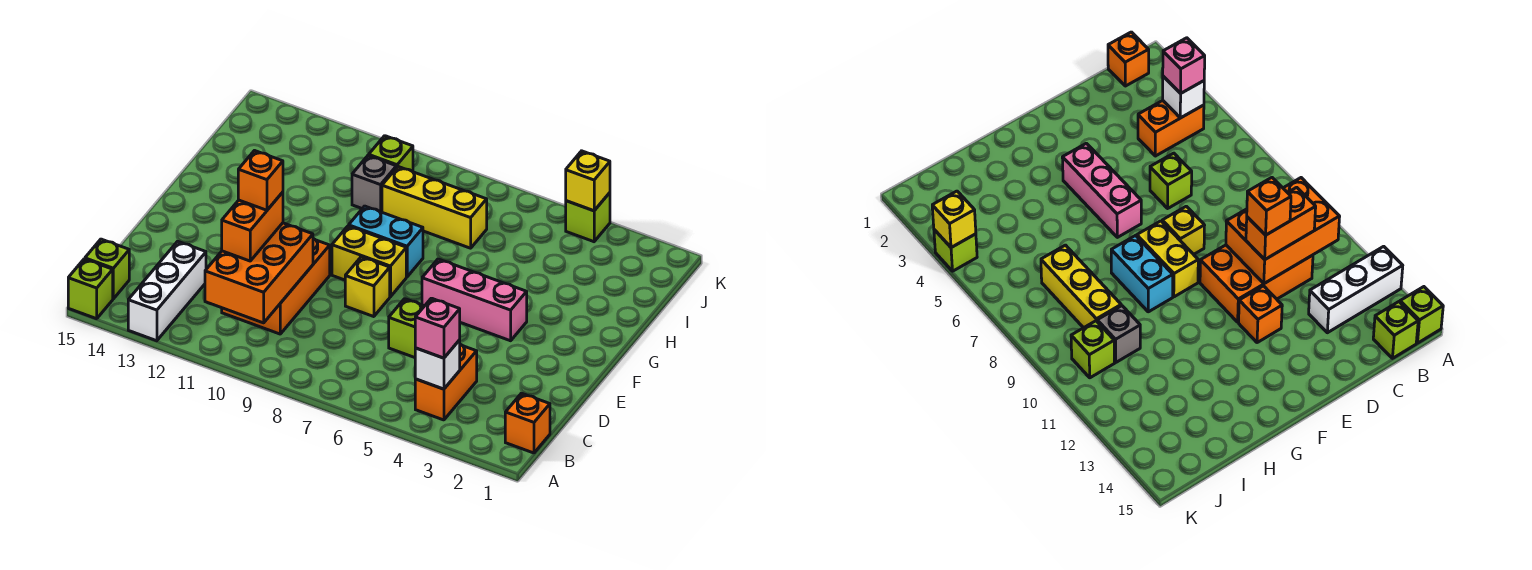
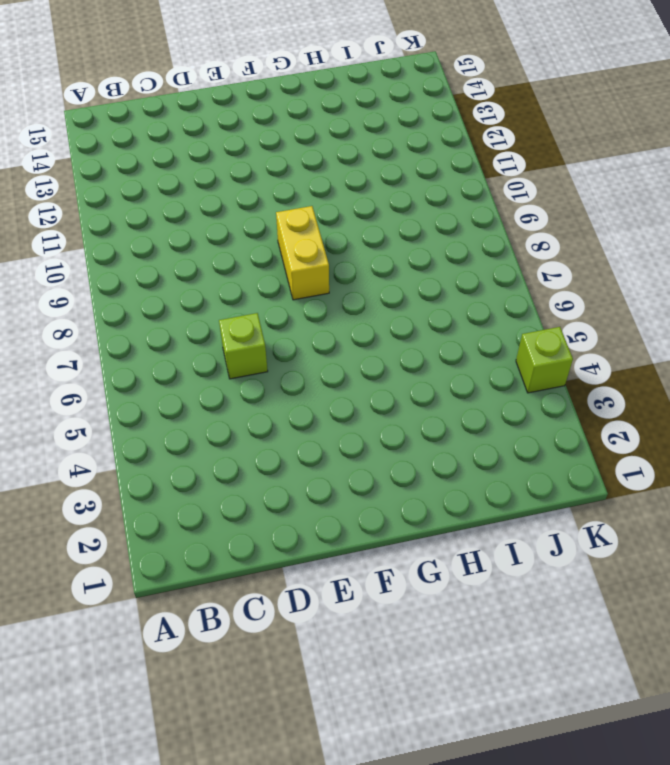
none -> white 1x3 brick [128,241,206,341]
none -> lime 1x1 brick [68,259,113,319]
none -> orange 1x1 brick [505,393,550,453]

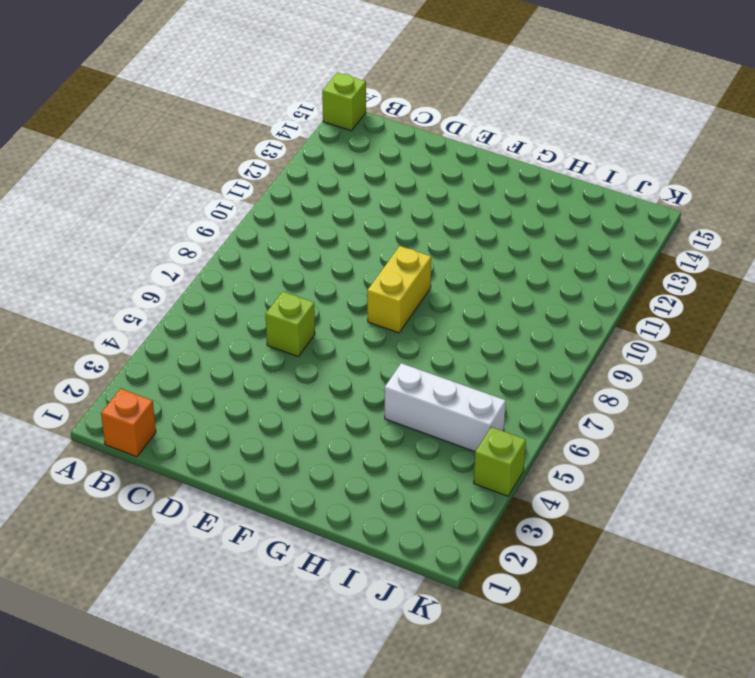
white 1x3 brick [385,363,506,452] -> white 1x3 brick moved to [128,241,206,341]
none -> orange 1x2 brick [415,344,477,420]
none -> lime 1x1 brick [85,239,129,299]
none -> orange 2x3 brick [222,239,330,334]

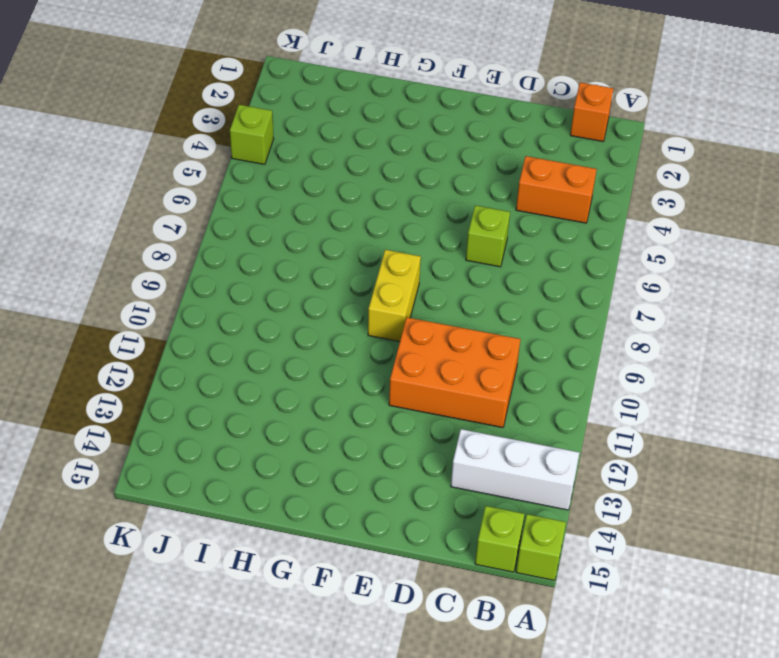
none -> yellow 1x1 brick [345,257,390,317]
none -> orange 1x1 brick [1239,286,1282,343]
none -> pink 1x3 brick [422,259,527,341]

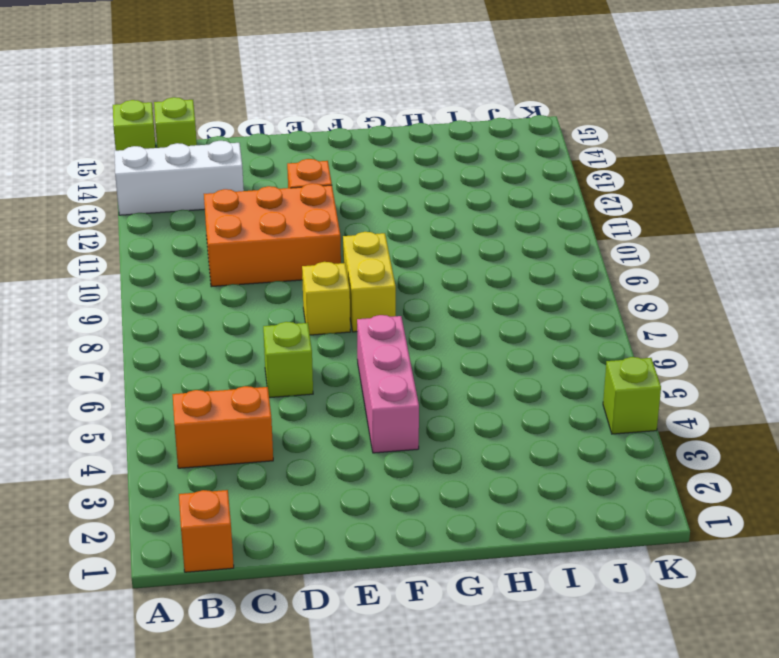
none -> cyan 1x2 brick [349,206,423,277]
none -> yellow 1x3 brick [382,167,487,248]
none -> grey 1x1 brick [352,155,396,212]

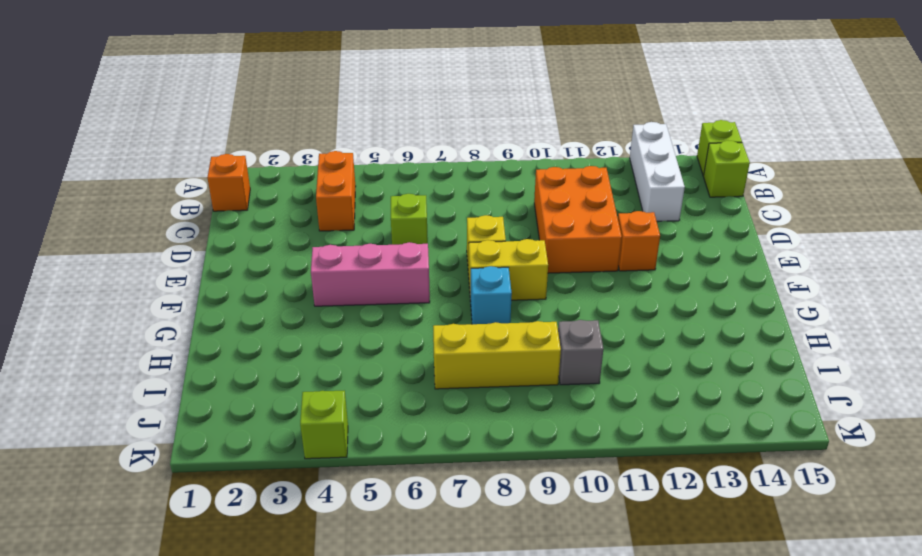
cyan 1x1 brick [471,266,512,324] -> cyan 1x2 brick [349,206,423,277]
none -> lime 1x1 brick [369,136,413,172]
none -> white 1x1 brick [415,340,460,389]
none -> orange 2x3 brick [205,223,313,323]

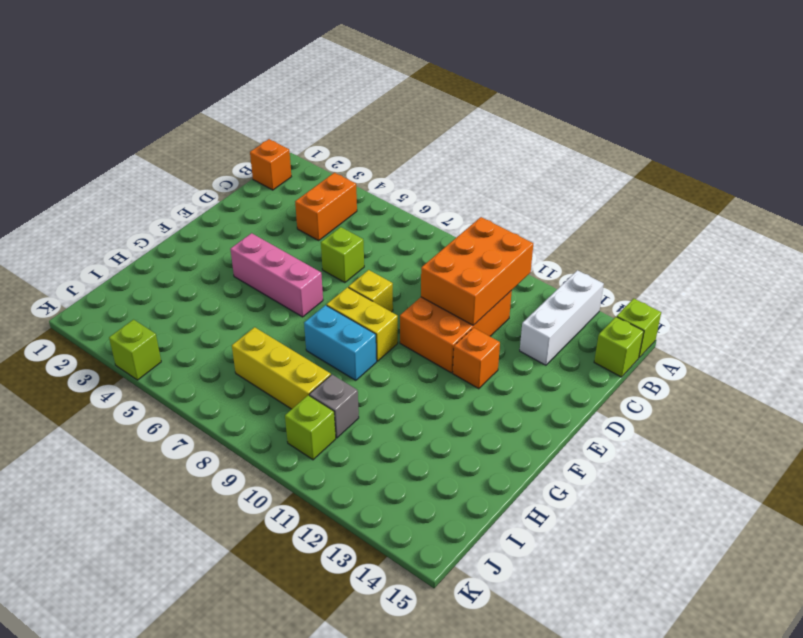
none -> white 1x1 brick [415,340,460,389]
none -> yellow 1x1 brick [566,151,610,211]
none -> pink 1x1 brick [415,298,460,358]

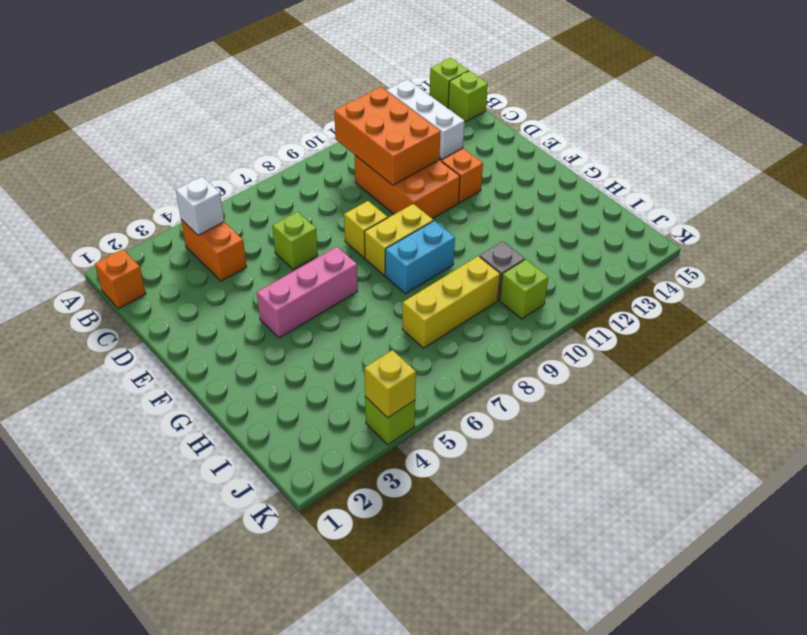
none -> pink 1x1 brick [415,298,460,358]
none -> orange 1x2 brick [222,192,283,261]
none -> orange 1x1 brick [238,151,283,210]

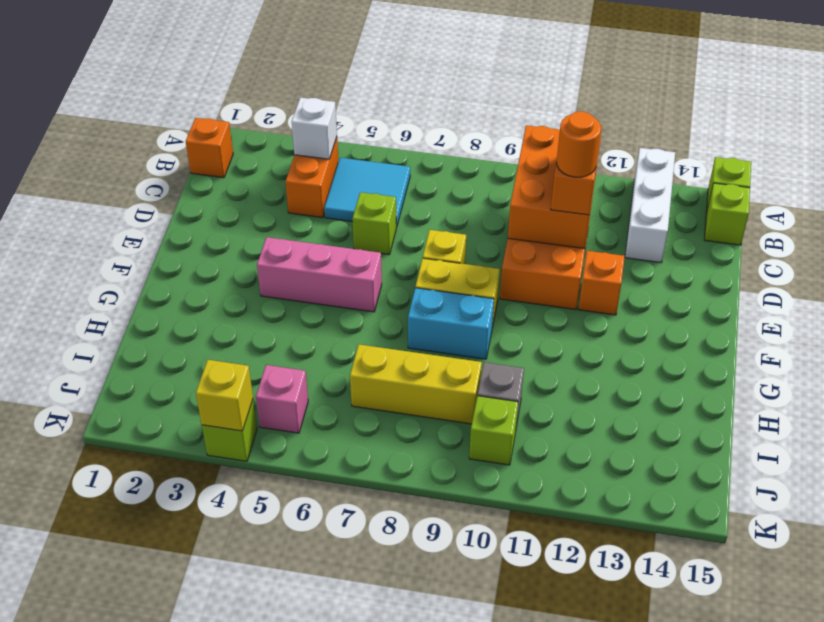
cyan 2x2 tile [324,158,410,227] -> none
orange 1x1 round brick [557,111,601,177] -> orange 1x1 brick [238,151,283,210]
pink 1x1 brick [256,365,308,433] -> pink 1x1 brick moved to [415,298,460,358]

